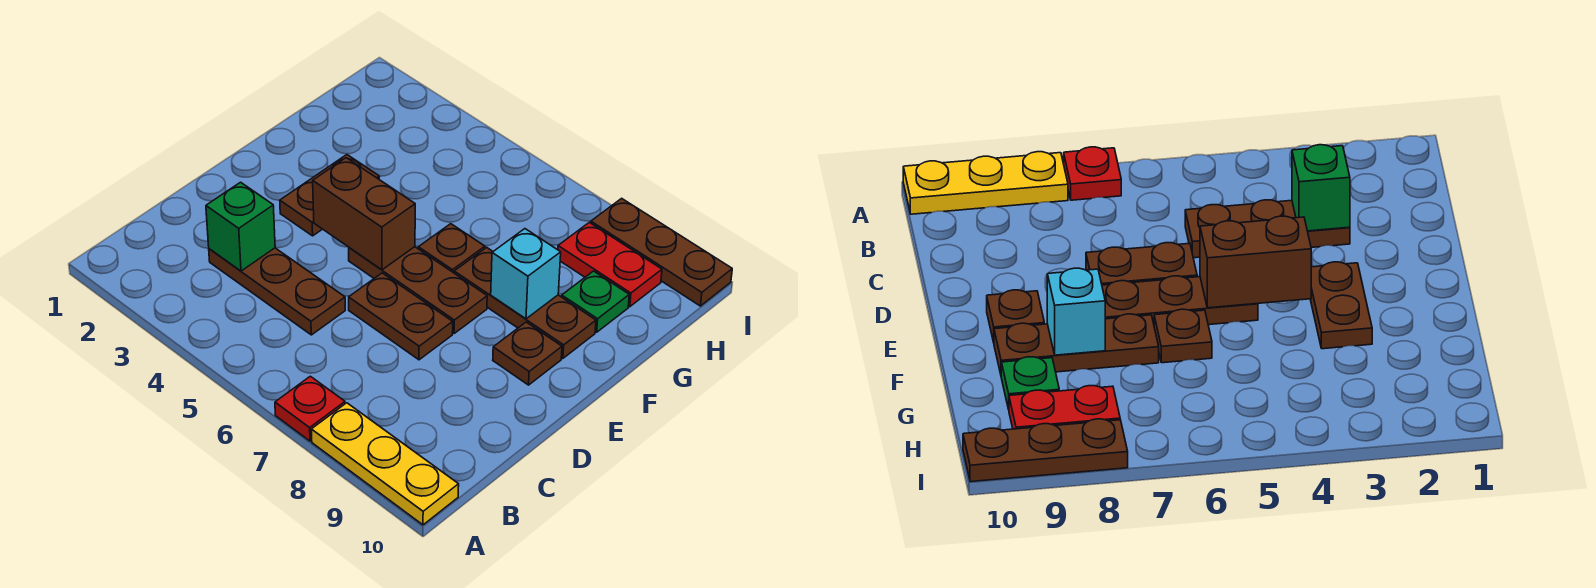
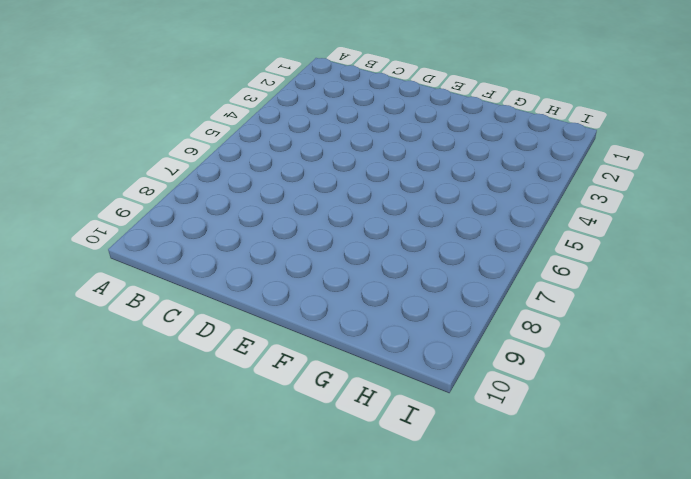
none -> red 1x1 plate [275,376,345,441]
none -> yellow 1x3 plate [311,403,459,525]
none -> brown 1x3 plate [209,248,345,335]

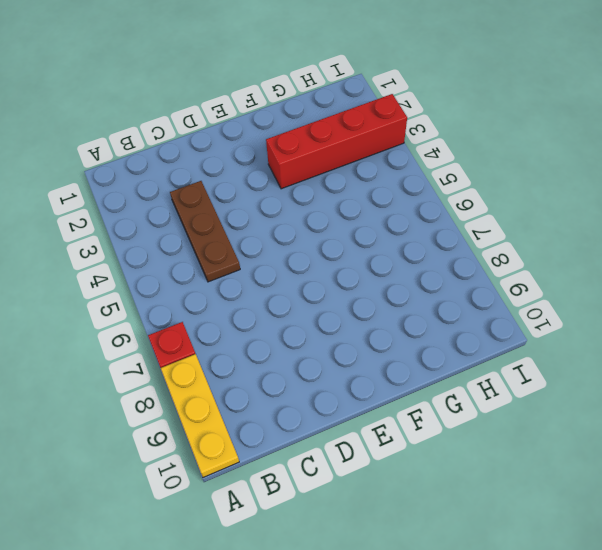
red 1x4 brick [266,94,407,189] -> brown 1x2 plate [280,155,379,236]
none -> brown 1x2 plate [349,273,453,360]
none -> brown 1x3 plate [349,247,487,334]
none -> brown 1x1 plate [493,322,562,385]

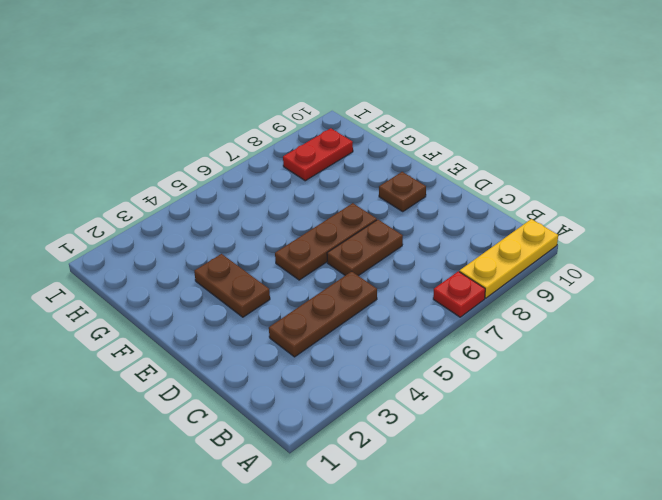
none -> brown 1x1 plate [418,224,485,273]
none -> brown 1x3 plate [454,247,596,358]
none -> green 1x1 plate [562,271,629,332]

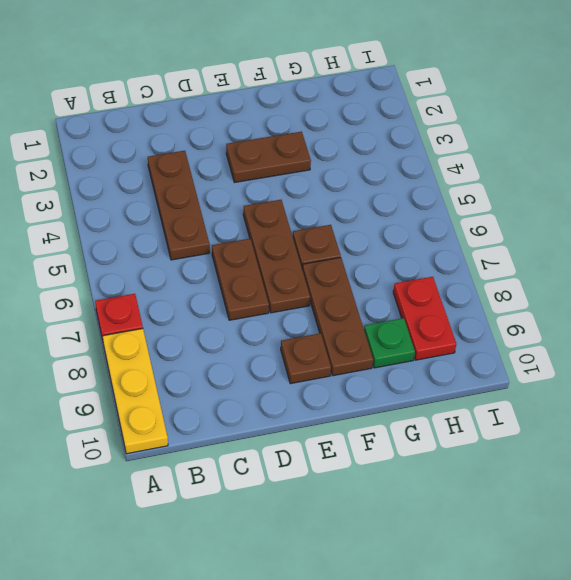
none -> brown 1x3 plate [591,198,732,306]
none -> green 1x1 brick [206,182,275,271]
none -> brown 1x2 brick [313,158,415,270]

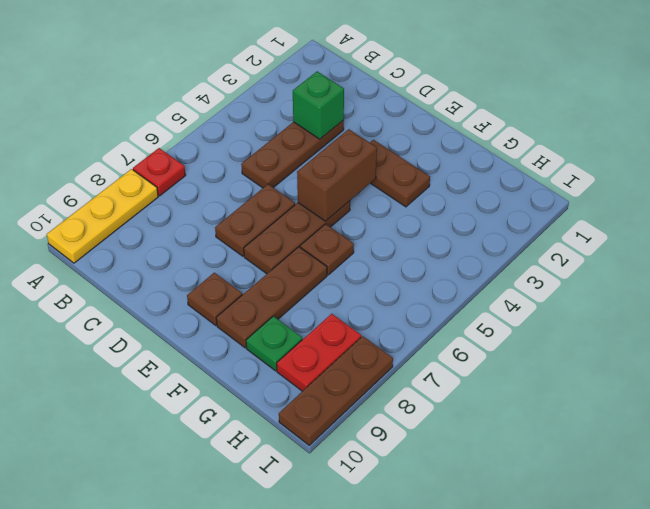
none -> cyan 1x1 brick [491,229,561,319]

